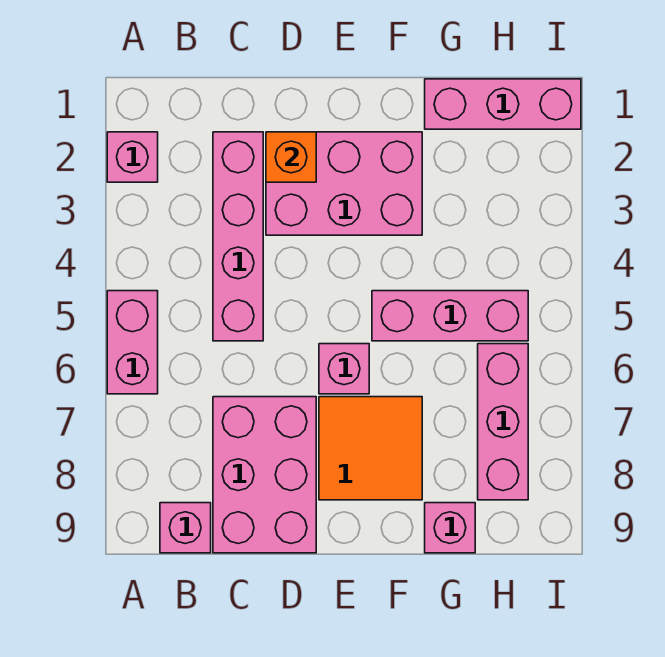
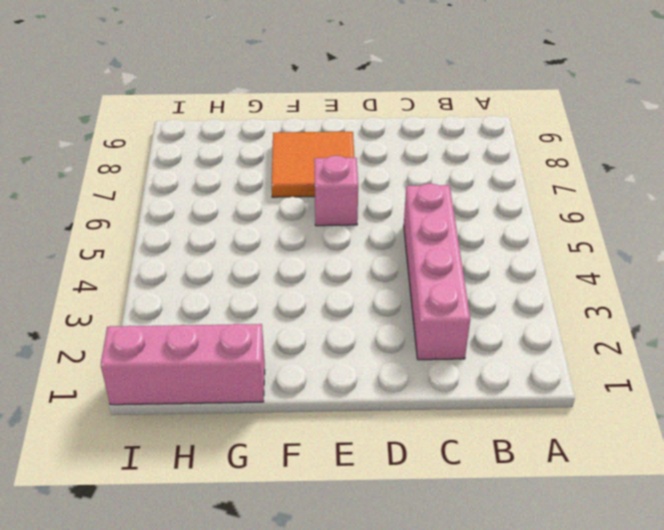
none -> pink 1x1 brick [107,132,158,182]
none -> pink 1x2 brick [107,291,158,394]
none -> pink 1x1 brick [160,503,211,553]

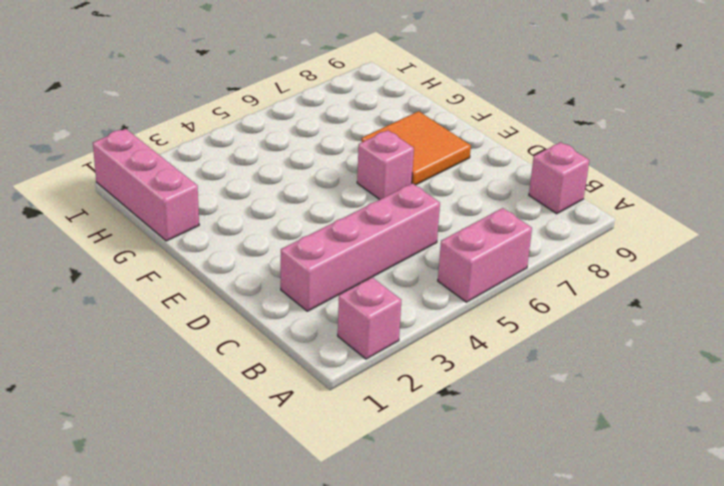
none -> pink 2x3 brick [213,397,316,553]
none -> pink 2x3 brick [266,132,422,235]
none -> pink 1x3 brick [372,291,528,341]

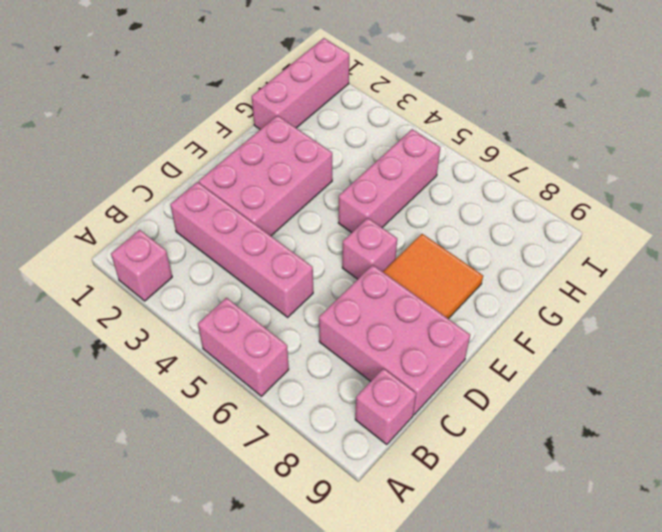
none -> pink 1x1 brick [425,503,475,553]
none -> pink 1x3 brick [478,344,528,500]
none -> orange 1x1 brick [266,132,316,182]

